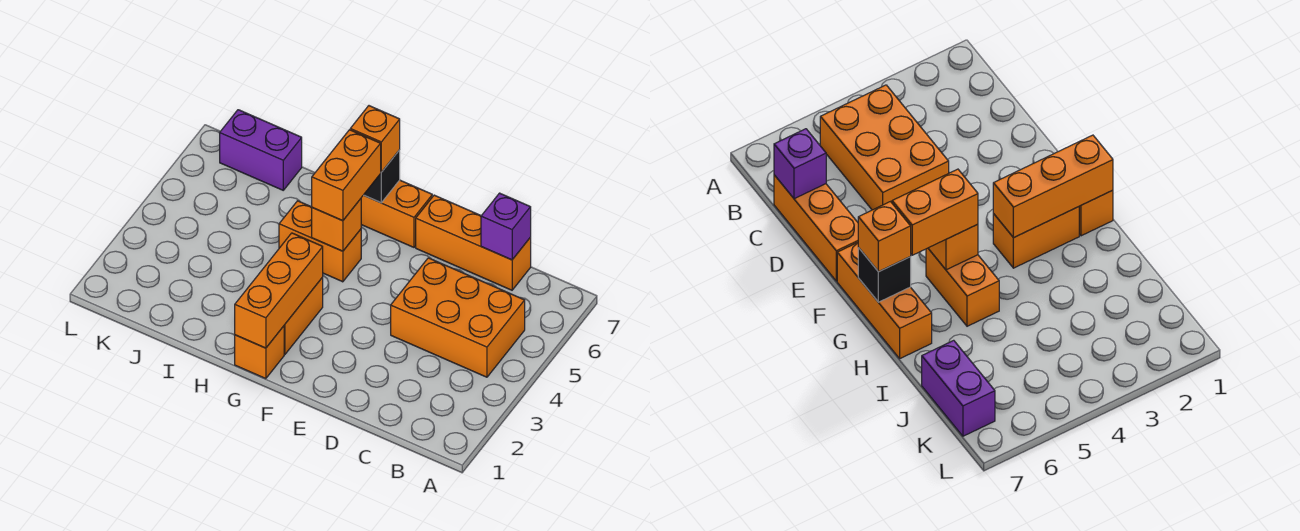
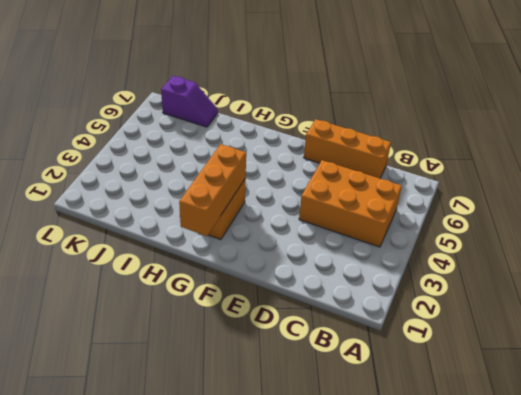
purple 1x2 slope [161,76,218,127] -> purple 1x2 brick [220,110,302,190]
none -> orange 1x3 brick [361,180,432,247]
none -> orange 1x1 brick [235,326,284,379]
none -> orange 1x2 brick [279,201,361,282]

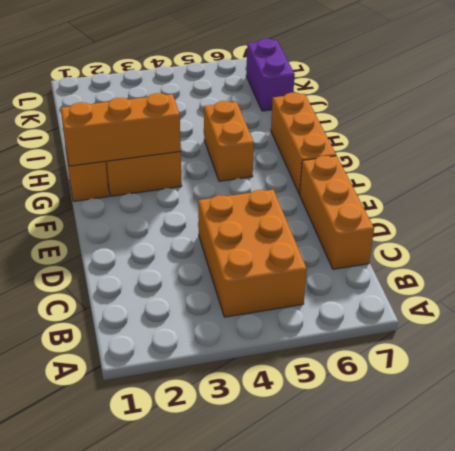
none -> purple 1x1 brick [481,193,531,260]
none -> orange 1x1 brick [312,199,361,251]
none -> black 1x1 brick [364,150,400,203]

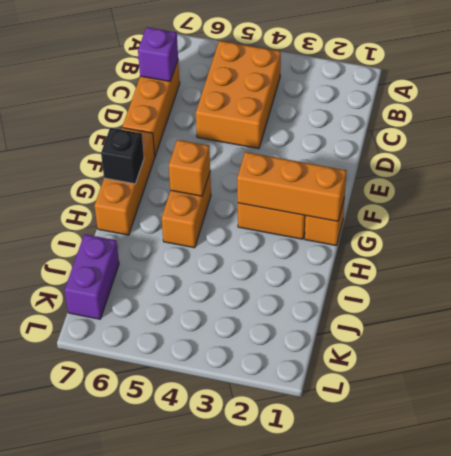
none -> orange 1x2 brick [312,130,381,221]
none -> orange 1x1 brick [350,106,400,172]

